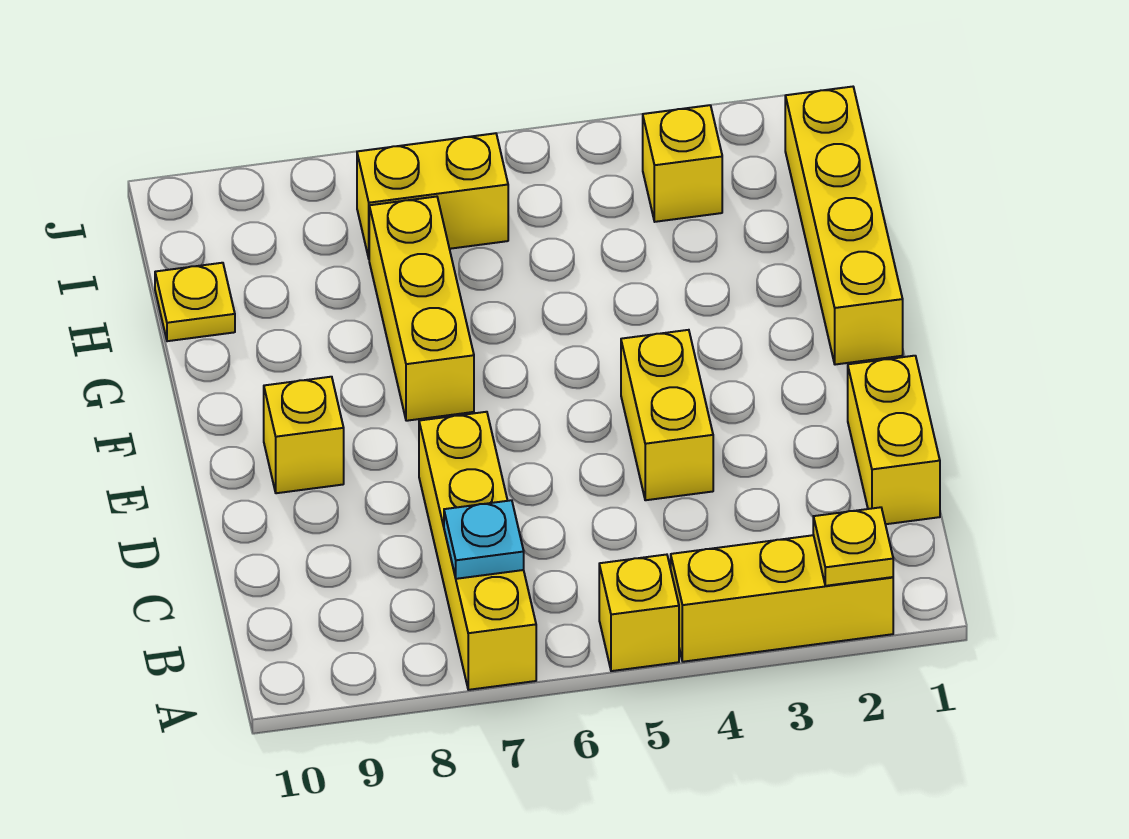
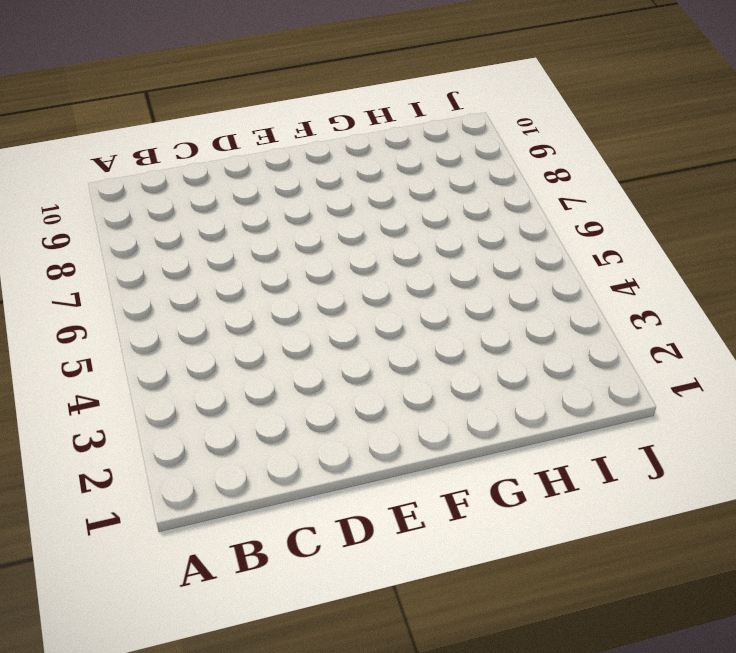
none -> yellow 1x3 brick [671,535,893,662]
none -> yellow 1x1 brick [599,555,679,671]
none -> yellow 1x4 brick [419,412,536,690]

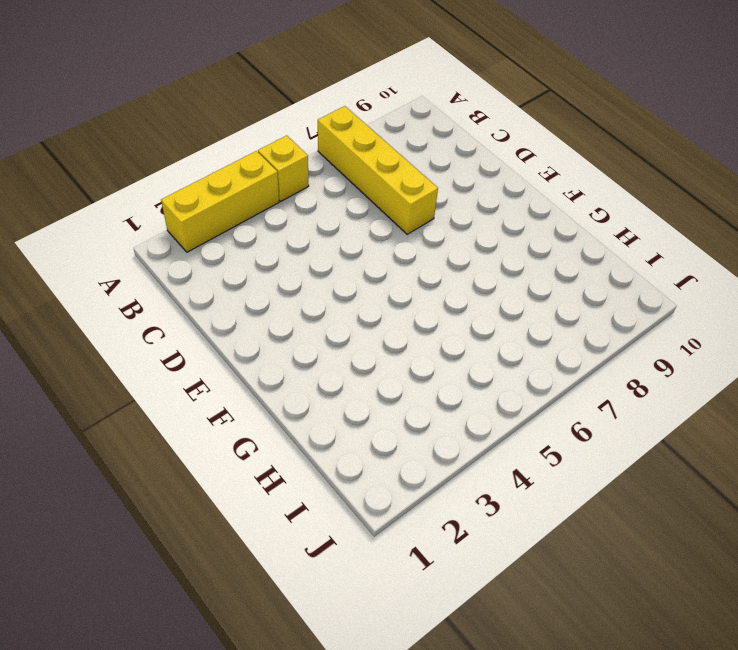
none -> yellow 1x2 brick [848,356,940,524]
none -> yellow 1x2 brick [621,330,713,500]
none -> yellow 1x1 brick [264,377,344,493]

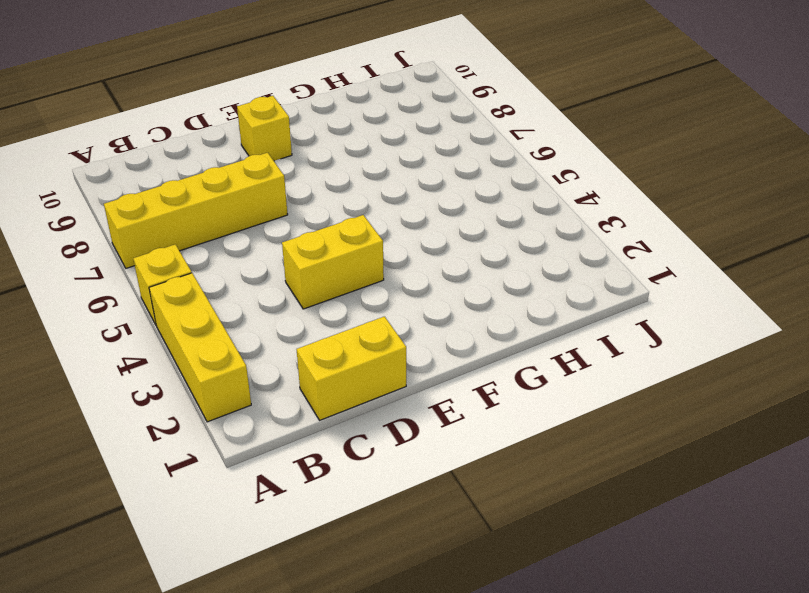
none -> yellow 1x4 brick [785,87,903,365]
none -> yellow 1x3 brick [369,197,474,421]
none -> yellow 1x1 plate [155,263,235,341]

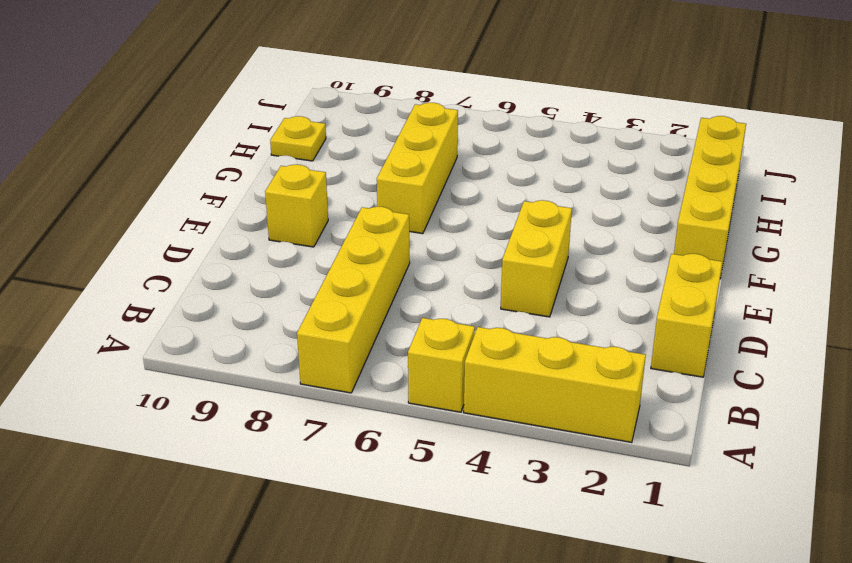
none -> yellow 1x1 brick [643,105,722,222]
none -> yellow 1x2 brick [357,133,508,258]
none -> yellow 1x1 plate [813,507,893,586]

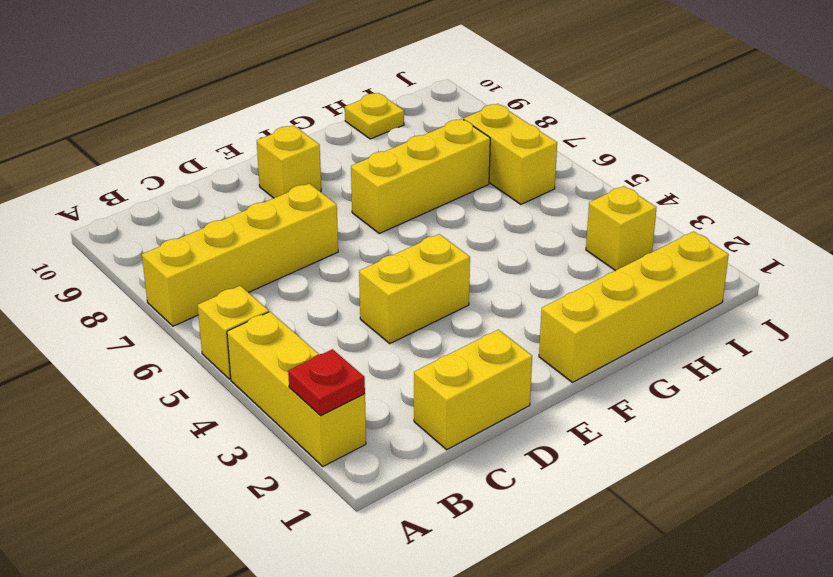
red 1x1 plate [288,349,365,415] -> yellow 1x1 plate [813,507,893,586]
none -> cyan 1x1 plate [444,500,524,579]

